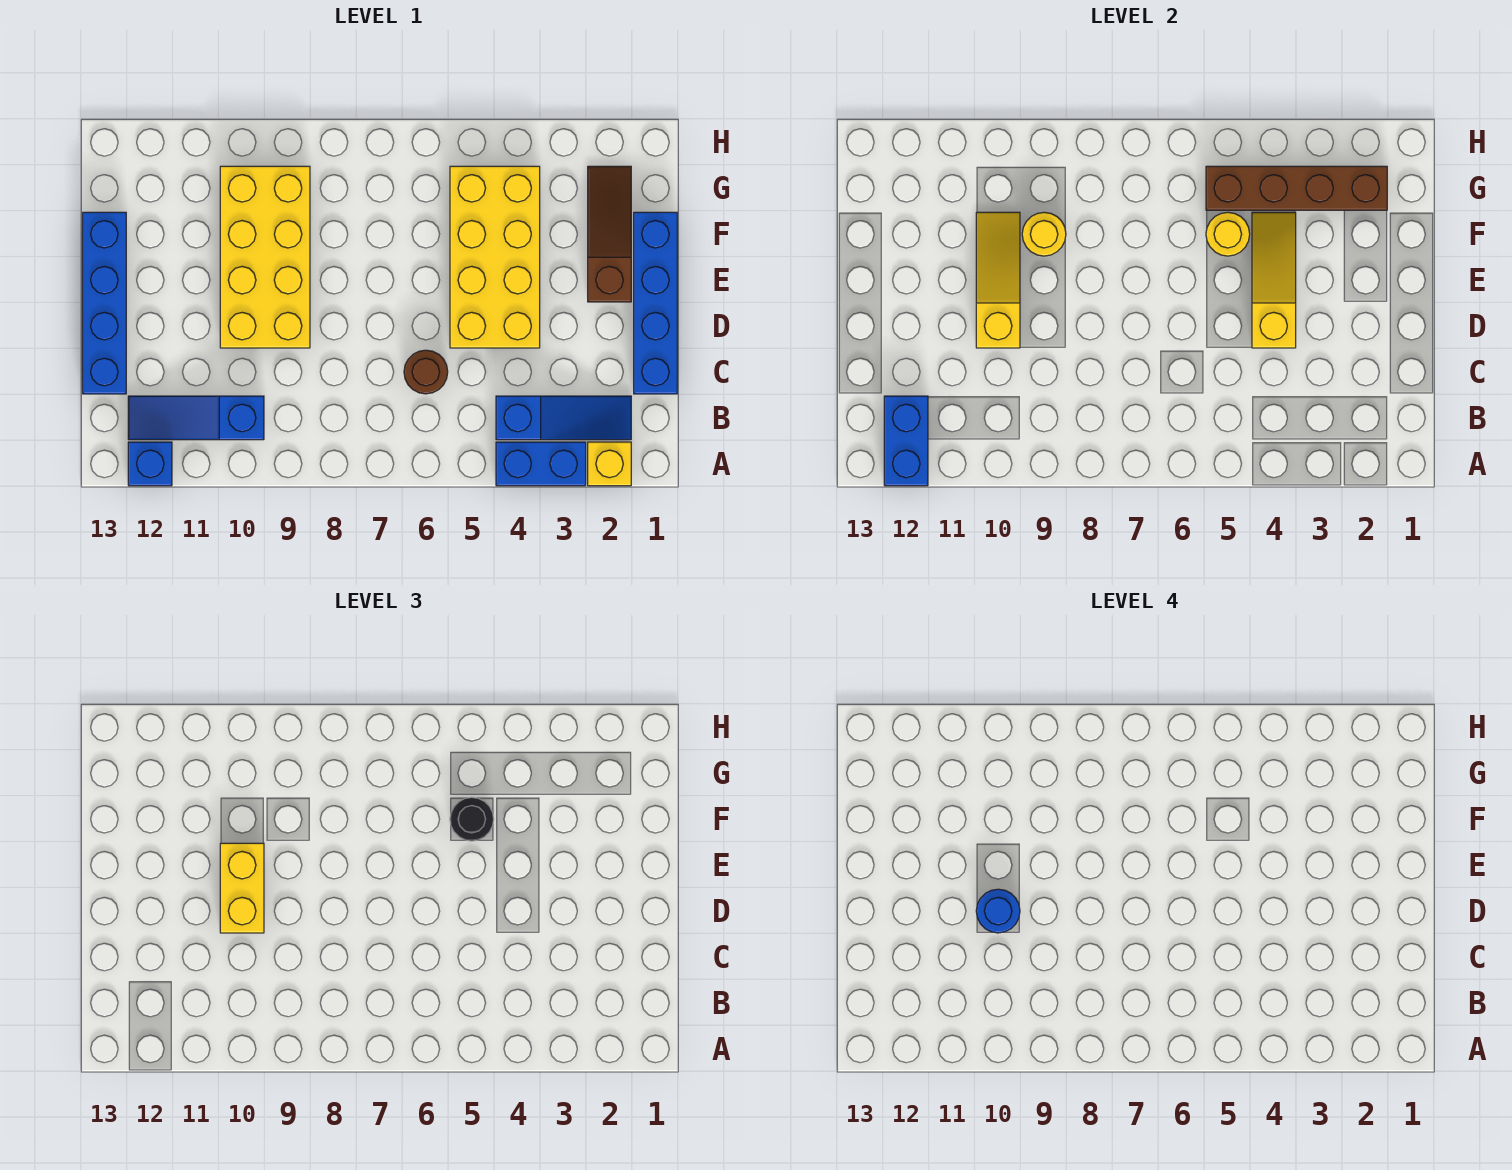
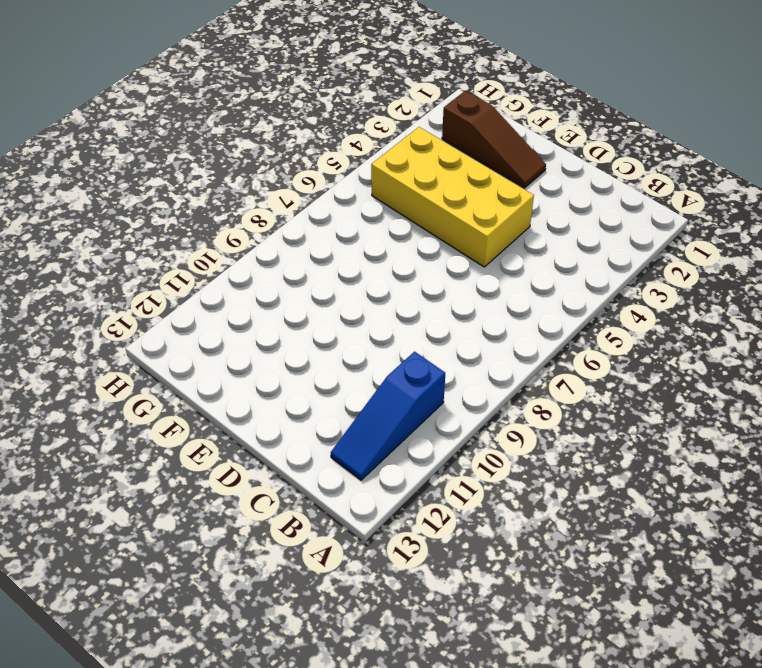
brown 1x3 slope [442,91,546,188] -> brown 1x3 slope turned to [588,166,631,302]
none -> yellow 1x1 brick [588,442,631,486]
none -> blue 1x2 brick [496,442,586,486]
none -> blue 1x1 brick [128,442,172,486]

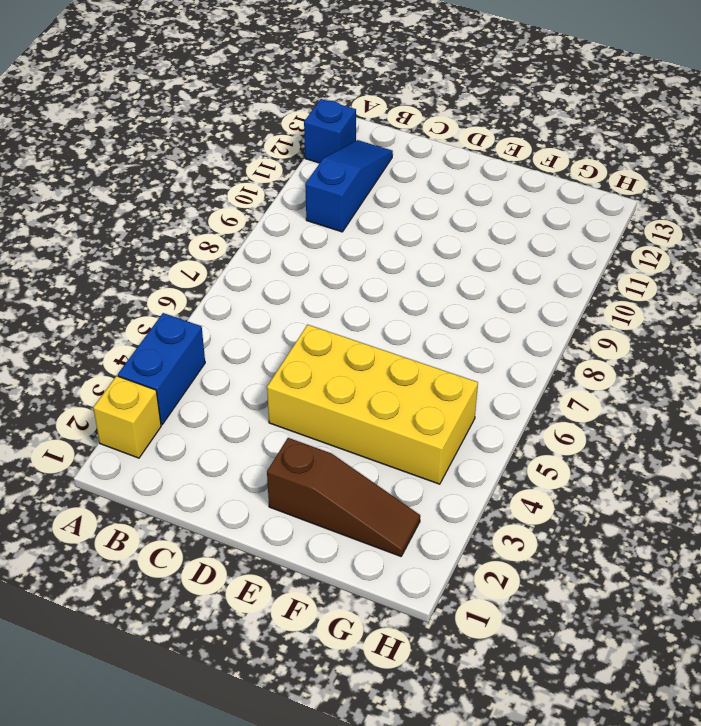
none -> blue 1x3 slope [496,396,631,440]
none -> blue 1x4 brick [634,212,677,394]
none -> brown 1x1 round brick [404,350,448,394]

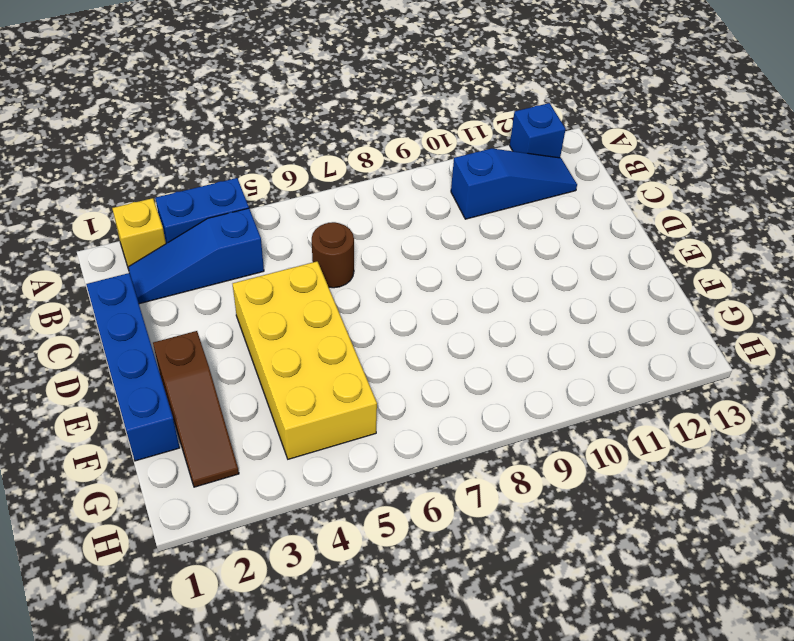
none -> blue 1x4 brick [83,212,126,394]
none -> yellow 2x4 brick [220,166,310,348]
none -> blue 1x2 brick [884,396,928,486]

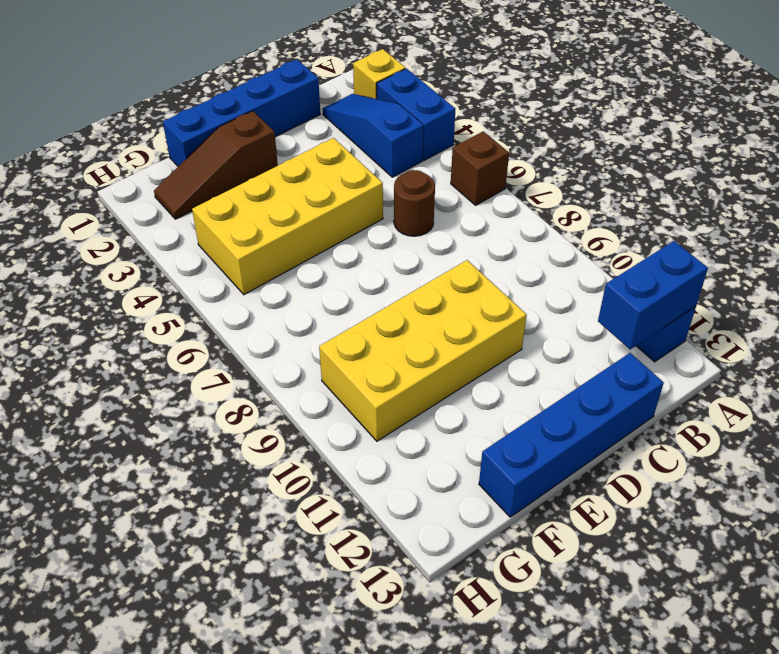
brown 1x1 brick [451,131,509,205] -> none
none -> blue 1x3 slope [128,396,264,440]
none -> yellow 1x3 slope [1252,212,1296,348]
none -> yellow 1x3 slope [976,212,1020,348]

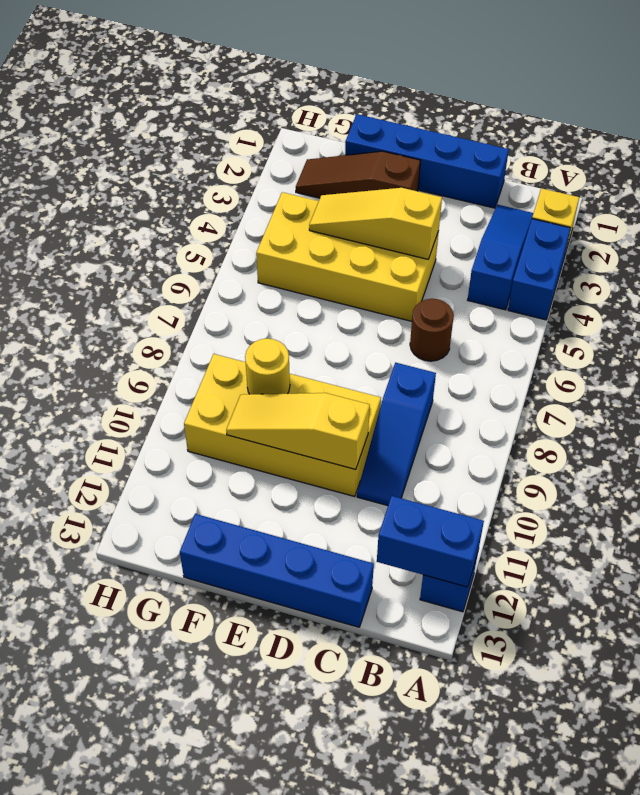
blue 1x3 slope [357,363,436,506] -> blue 1x3 slope moved to [128,396,264,440]
none -> yellow 1x1 round brick [1206,212,1250,256]
none -> brown 1x4 brick [1206,166,1387,210]
none -> yellow 1x2 brick [220,843,264,933]

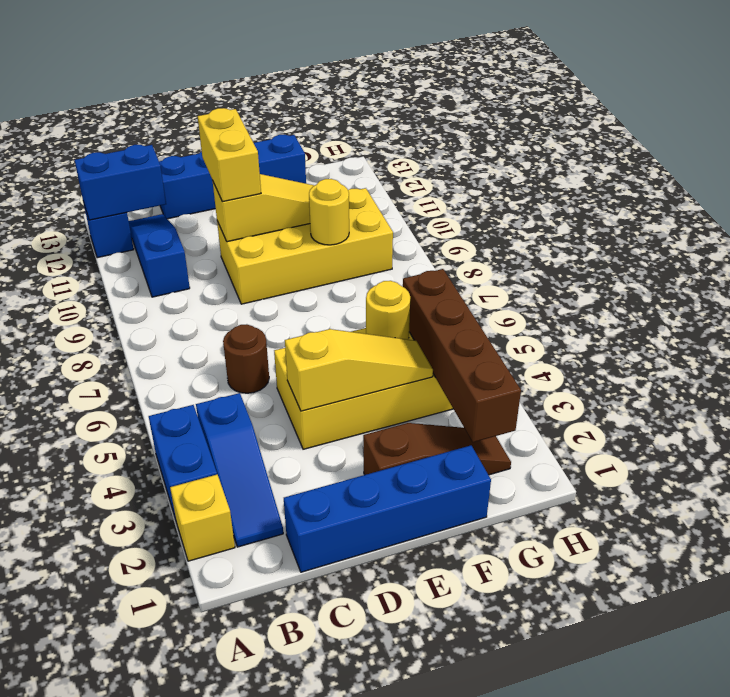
yellow 1x2 brick [198,108,261,202] -> yellow 1x2 brick turned to [220,843,264,933]
none -> black 1x1 round brick [450,797,494,841]
none -> blue 1x1 round brick [976,889,1020,933]

